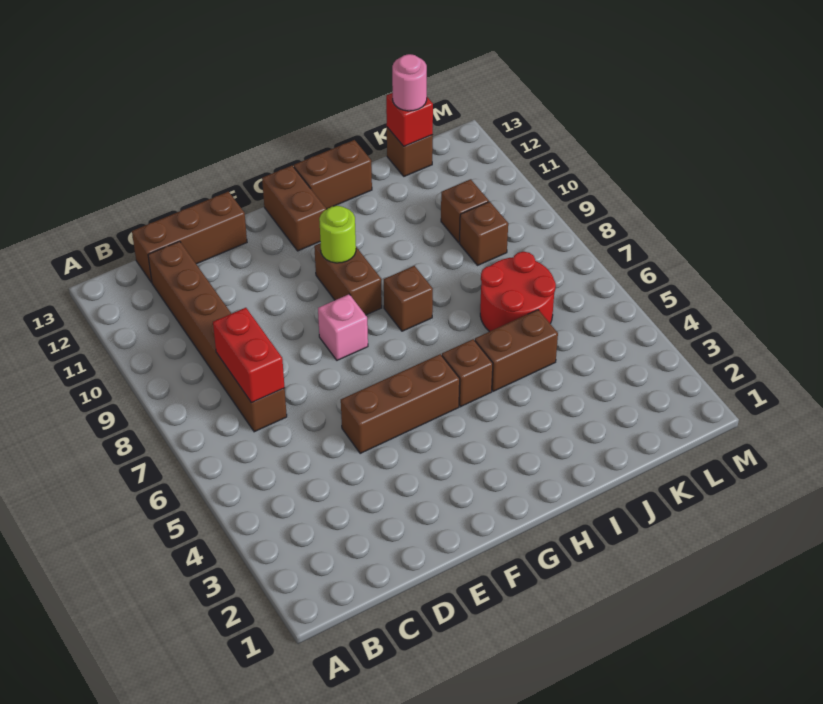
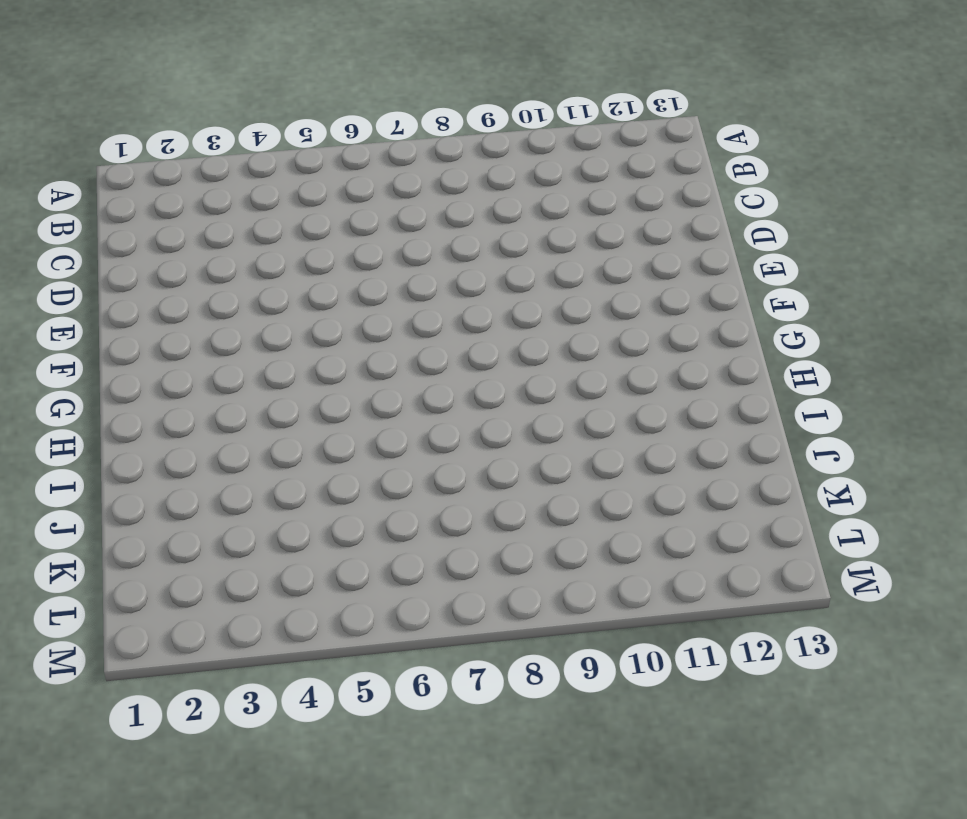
none -> brown 1x6 brick [148,241,287,432]
none -> brown 1x3 brick [132,192,247,283]
none -> brown 1x3 brick [341,354,460,453]

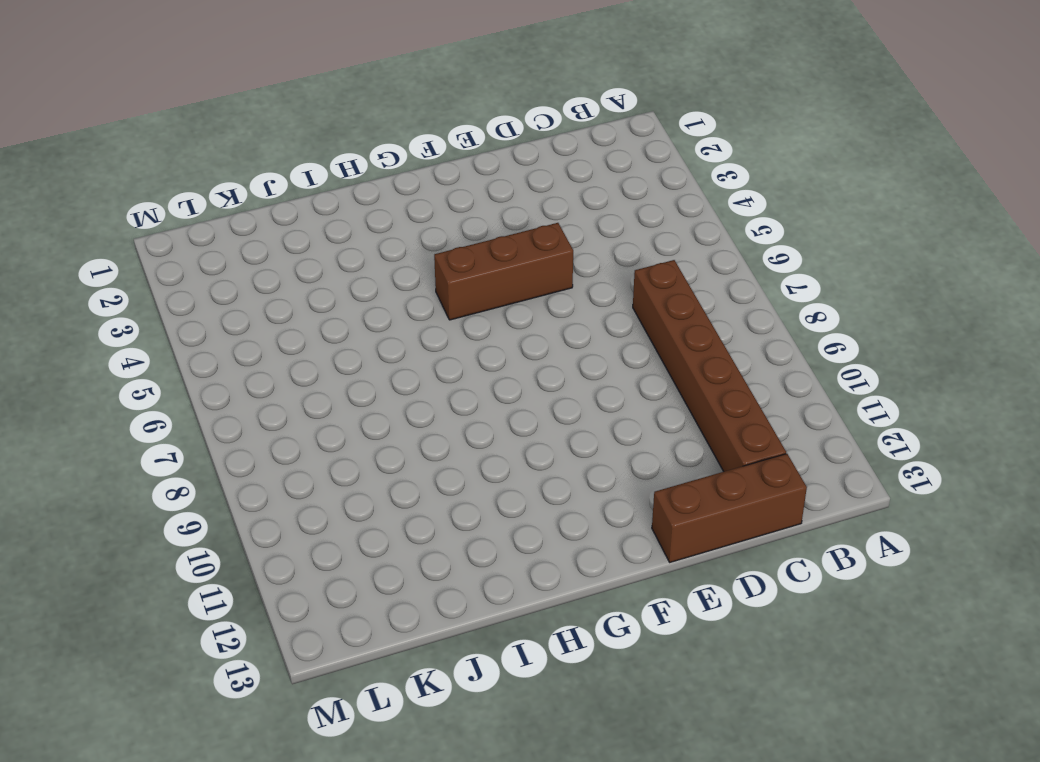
none -> pink 1x1 brick [318,294,368,360]
none -> brown 1x2 brick [314,243,382,315]
none -> brown 1x2 brick [262,166,326,251]

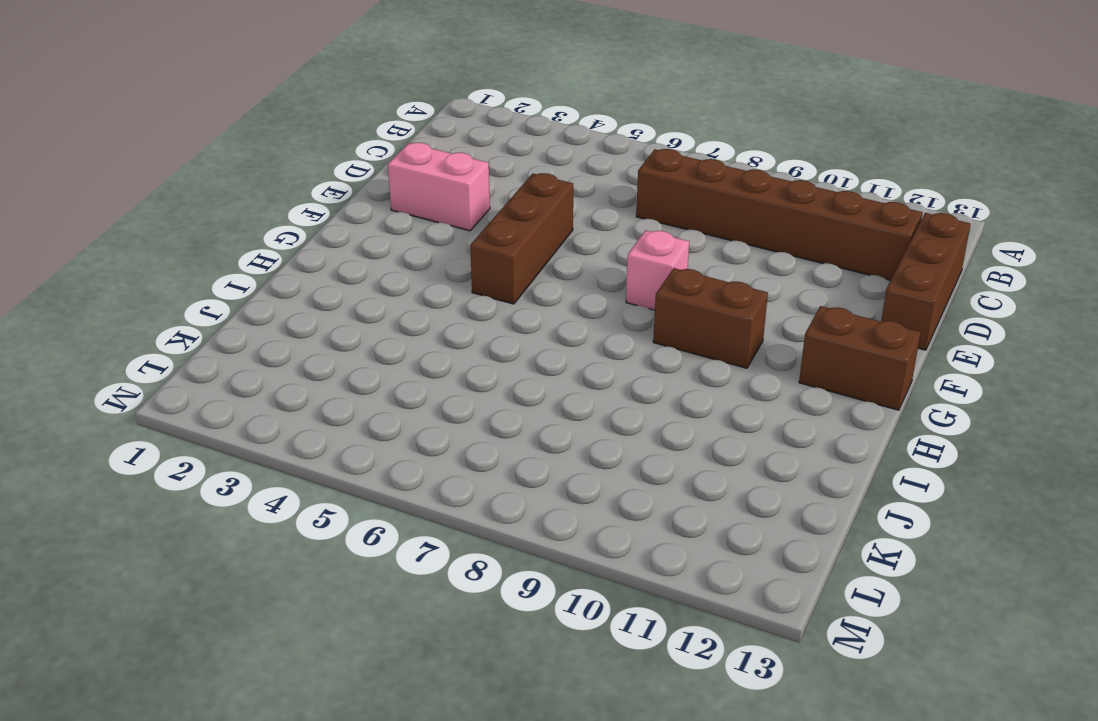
pink 1x2 brick [388,143,490,231] -> none
none -> brown 1x1 brick [442,339,493,407]
none -> brown 1x1 brick [384,266,433,331]
none -> brown 1x2 brick [294,140,372,209]

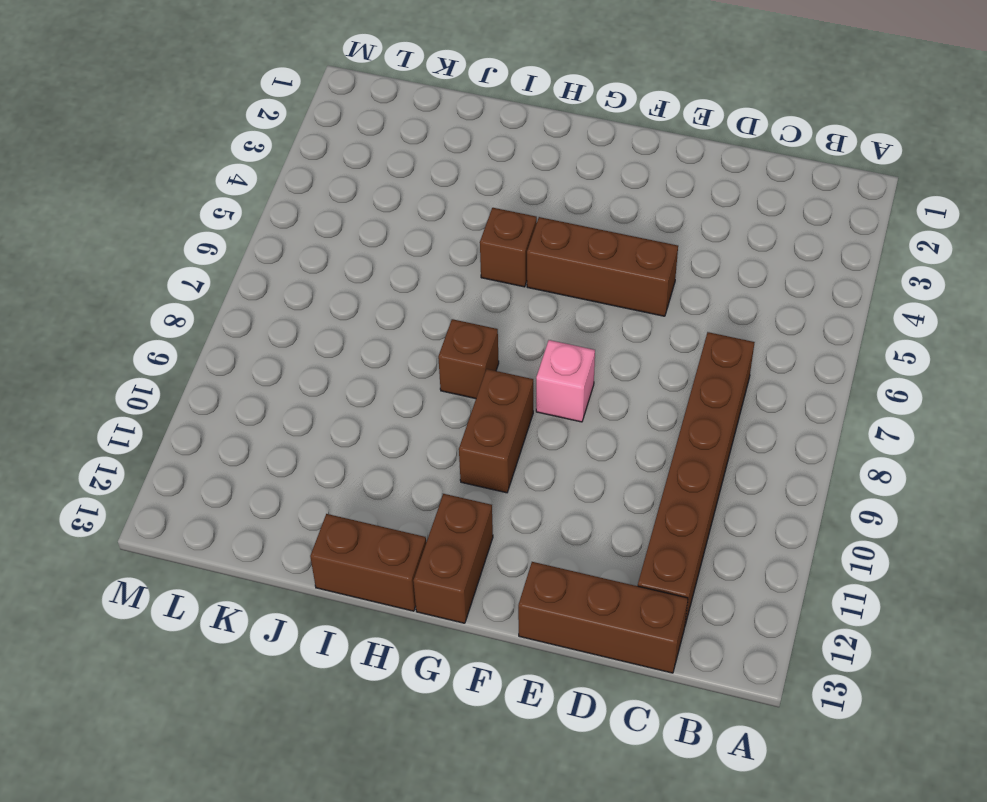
none -> brown 1x2 brick [475,310,558,391]
none -> red 2x2 round brick [480,252,556,332]
none -> brown 1x1 brick [459,202,508,265]

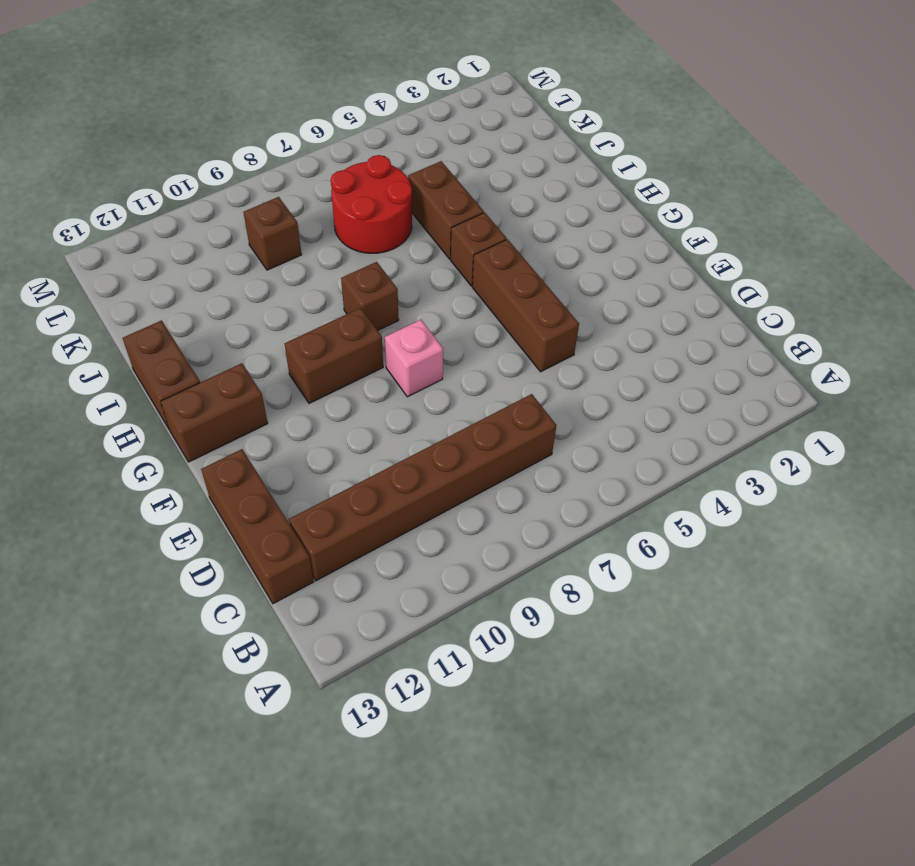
none -> brown 1x1 brick [441,179,489,242]
none -> brown 1x1 brick [387,127,433,176]
none -> red 1x2 brick [213,308,285,403]

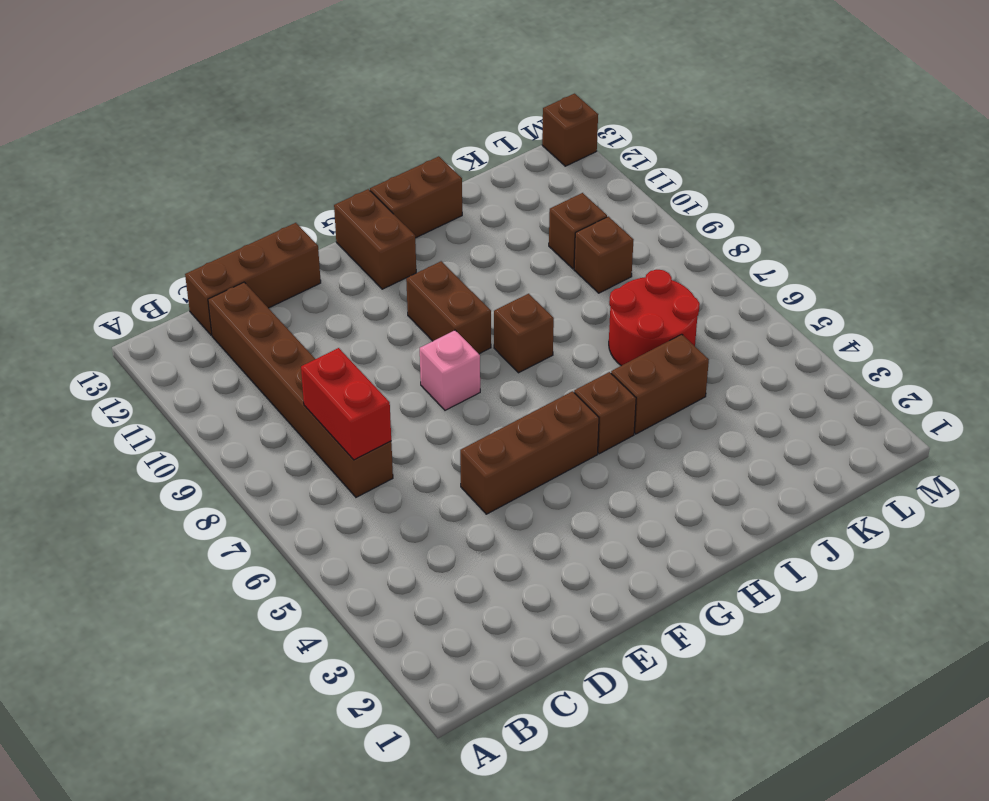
brown 1x1 brick [542,94,598,166] -> brown 1x1 brick moved to [387,127,433,176]
none -> lime 1x1 round brick [319,206,356,263]
none -> red 1x1 brick [386,93,433,146]
none -> pink 1x1 round brick [392,54,427,111]

